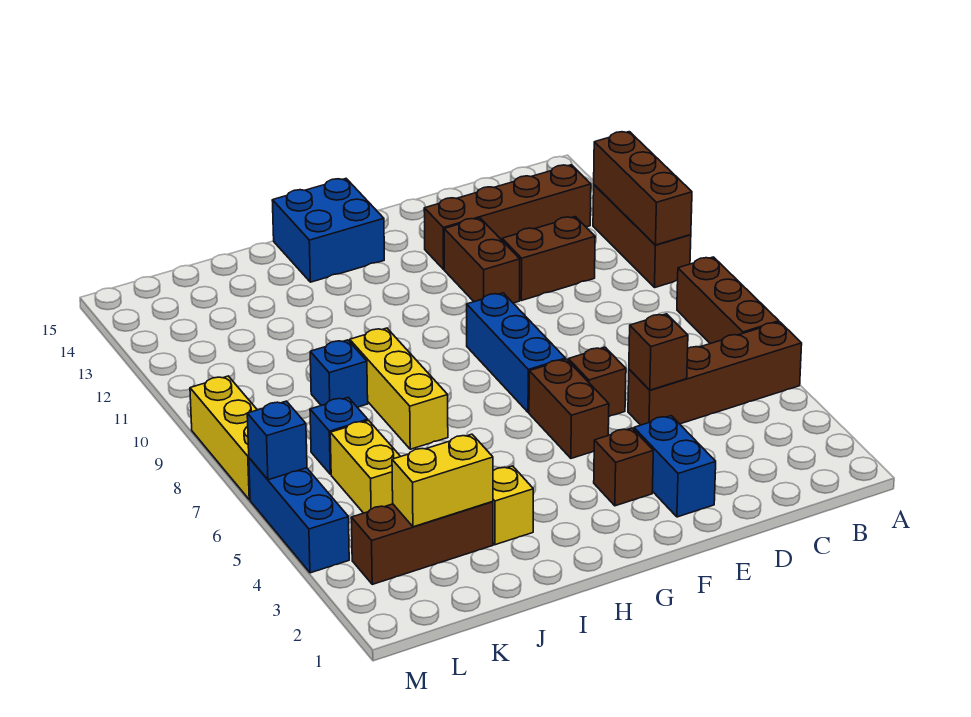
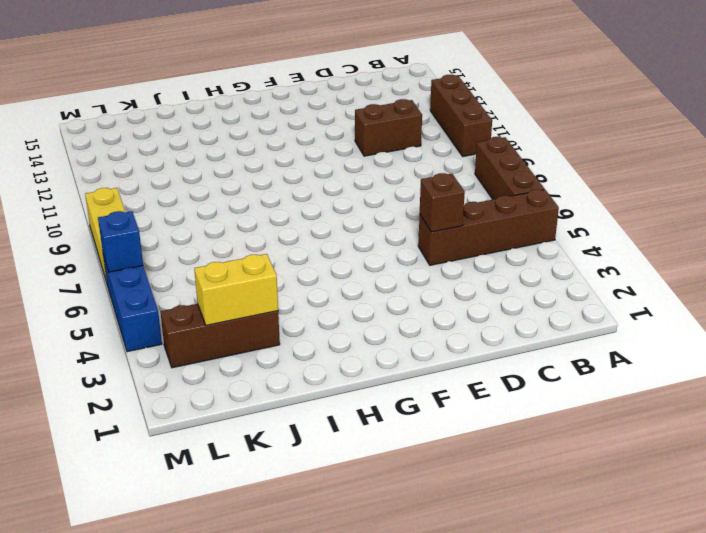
none -> brown 1x4 brick [424,165,591,269]
none -> blue 1x2 brick [634,416,716,517]
none -> brown 1x1 brick [568,347,626,416]

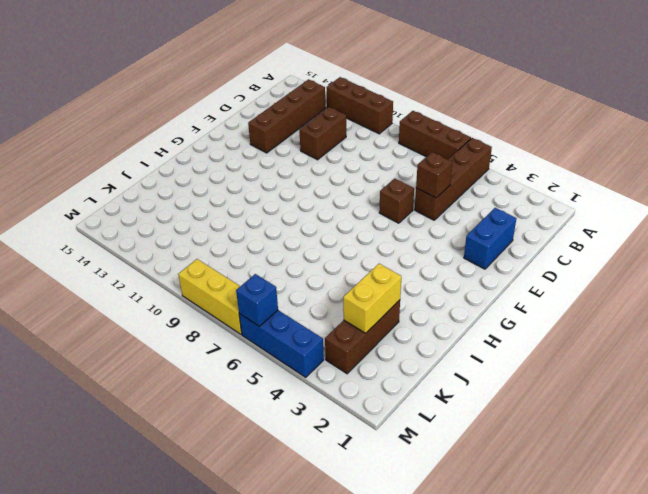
blue 1x2 brick [464,208,516,269] -> blue 1x2 brick turned to [634,416,716,517]
none -> brown 1x2 brick [444,218,520,303]
none -> brown 1x1 brick [594,428,653,506]
none -> brown 1x2 brick [529,359,609,458]

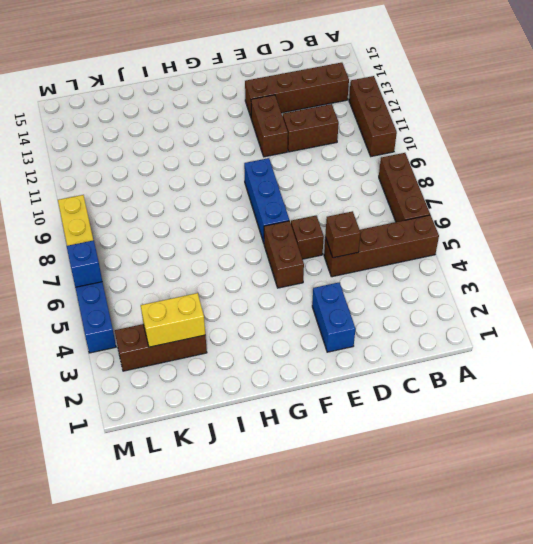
none -> brown 1x1 brick [594,428,653,506]
none -> blue 2x2 brick [272,179,384,282]
none -> yellow 1x1 brick [493,466,533,545]

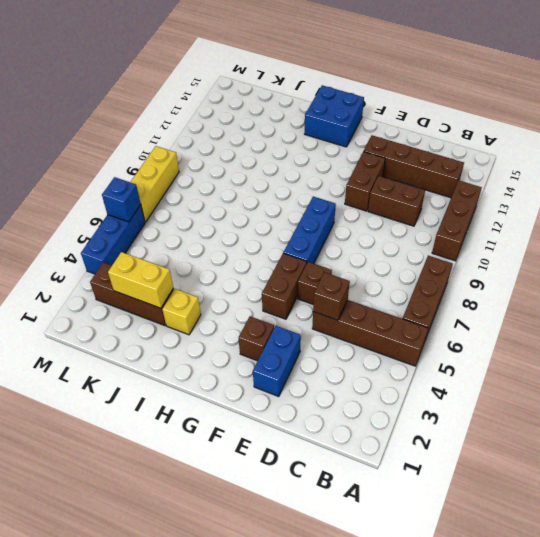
none -> yellow 1x3 brick [350,328,448,449]
none -> blue 1x1 brick [310,340,368,407]
none -> yellow 1x2 brick [330,420,401,513]

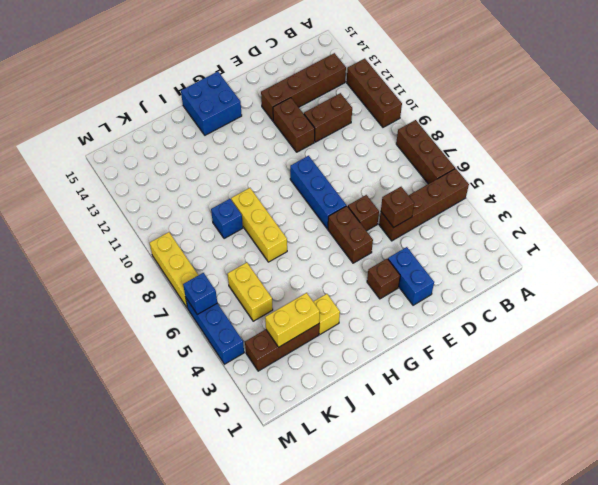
none -> blue 1x1 brick [310,397,368,474]
none -> brown 1x3 brick [594,132,692,245]

